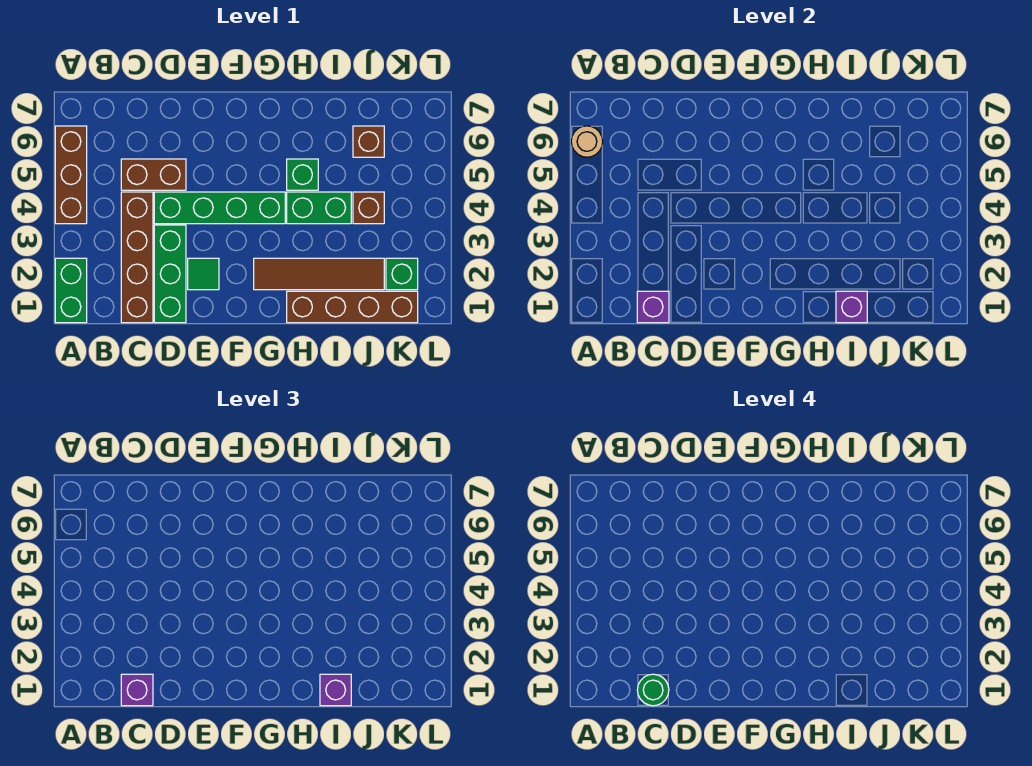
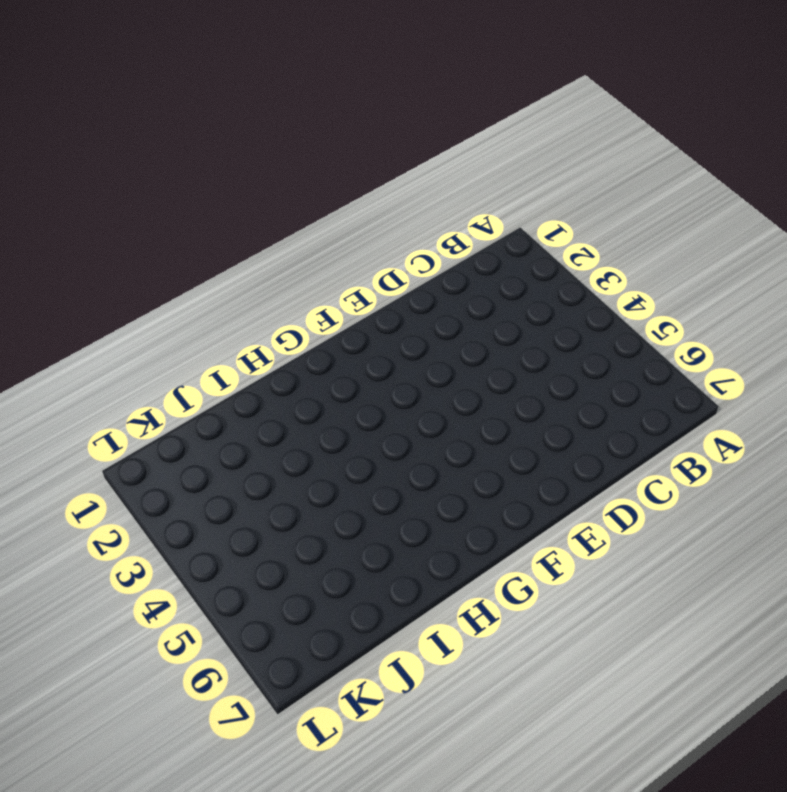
none -> green 1x2 brick [55,258,87,323]
none -> brown 1x3 brick [55,126,87,224]
none -> brown 1x4 brick [121,192,153,323]

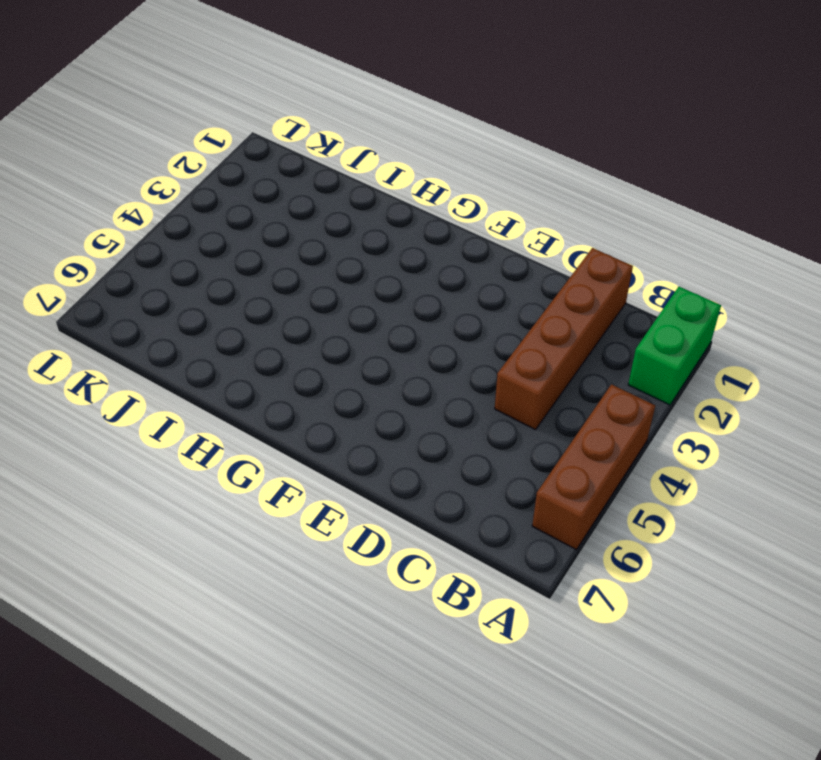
none -> brown 1x2 brick [121,159,186,190]
none -> green 1x3 brick [154,225,186,323]
none -> green 1x4 brick [154,192,285,224]

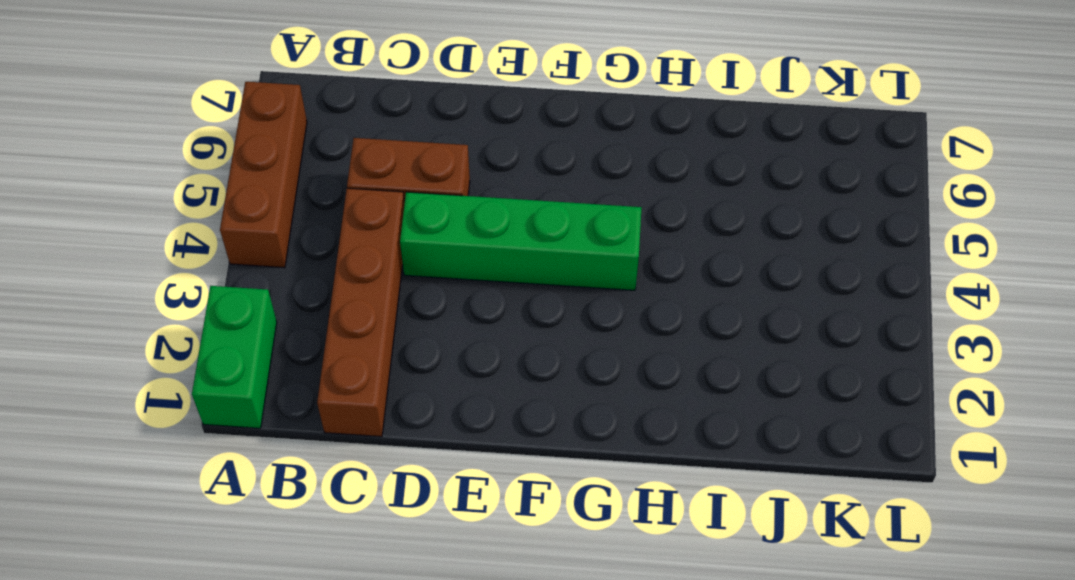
none -> green 1x3 brick [154,225,186,323]
none -> green 1x1 tile [188,258,219,290]
none -> brown 1x4 tile [254,258,384,290]

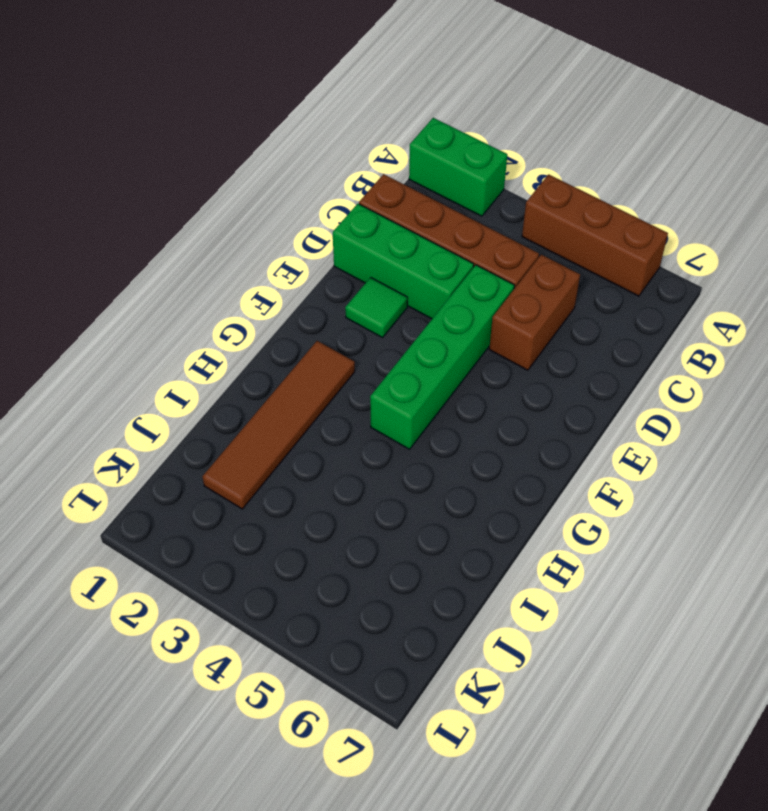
none -> brown 1x4 brick [287,291,418,323]
none -> green 1x2 brick [287,192,351,224]
none -> green 1x1 brick [287,159,318,190]

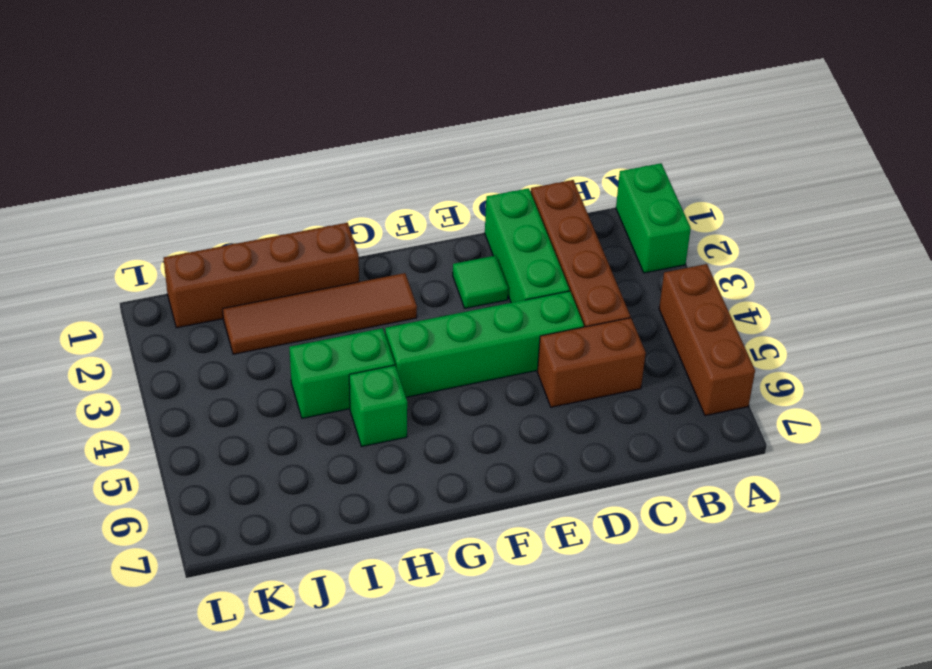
none -> brown 1x1 brick [353,192,384,224]
none -> brown 1x1 brick [353,126,384,157]
none -> green 1x1 brick [386,258,418,290]

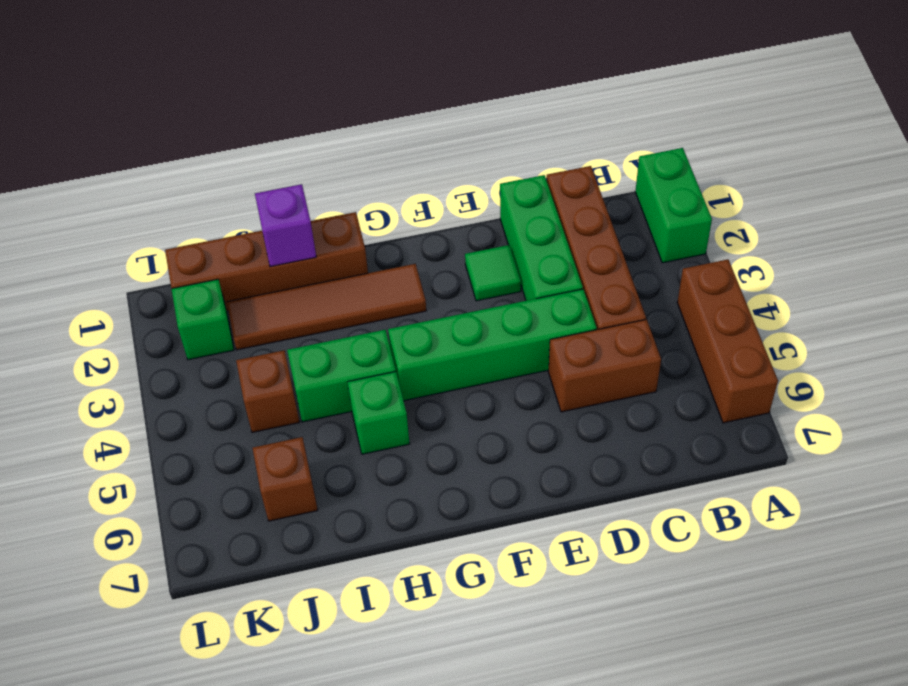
none -> tan 1x1 round brick [571,126,603,157]
none -> purple 1x1 brick [637,291,669,323]
none -> purple 1x1 brick [121,674,153,706]

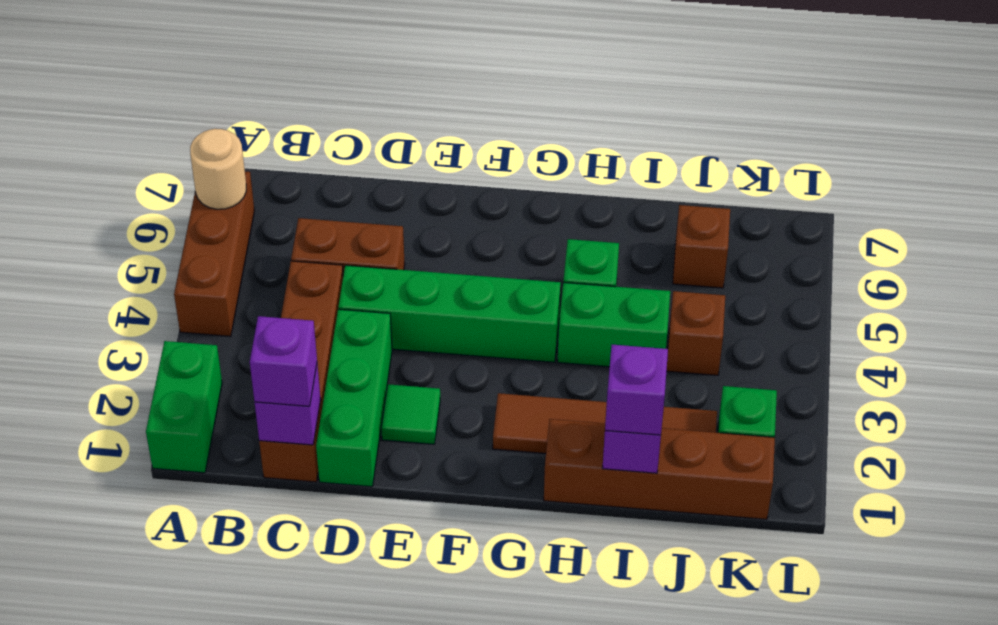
none -> green 1x1 round brick [637,674,669,706]

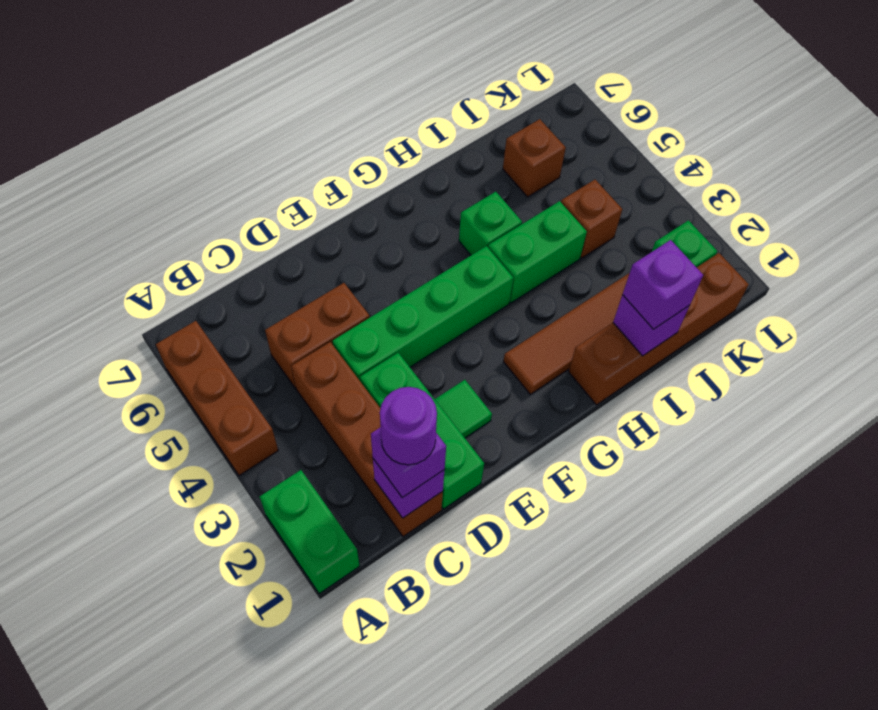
purple 1x1 round brick [380,387,437,465] -> green 1x1 round brick [637,674,669,706]
none -> tan 1x1 round brick [571,126,603,157]

